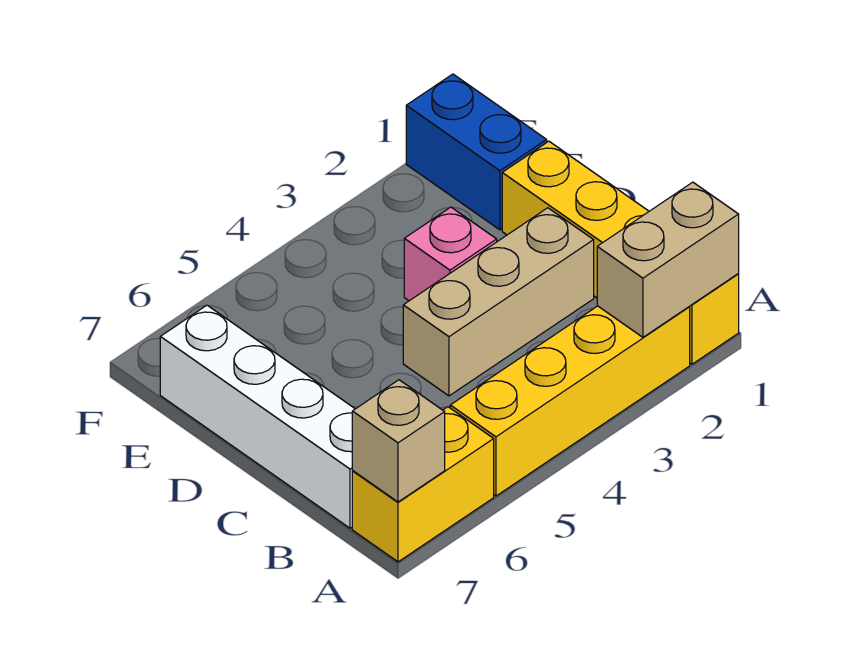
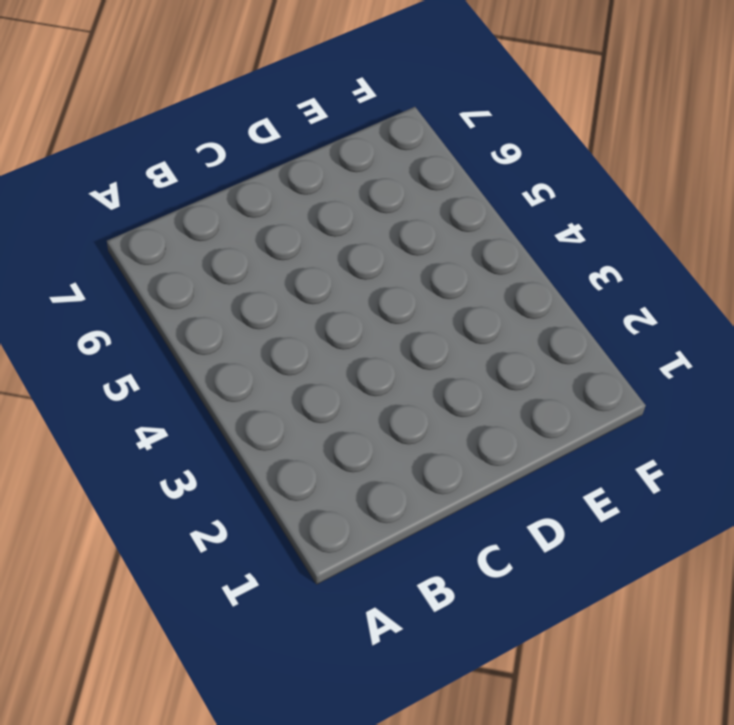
none -> yellow 1x4 brick [502,141,739,364]
none -> yellow 1x4 brick [450,306,690,496]

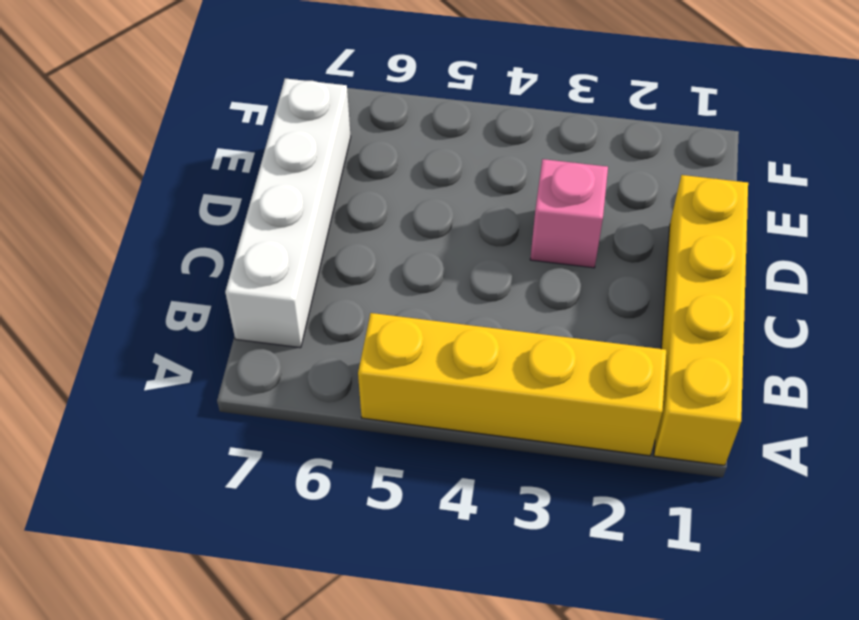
none -> yellow 1x2 brick [352,407,494,562]
none -> tan 1x3 brick [403,208,594,396]

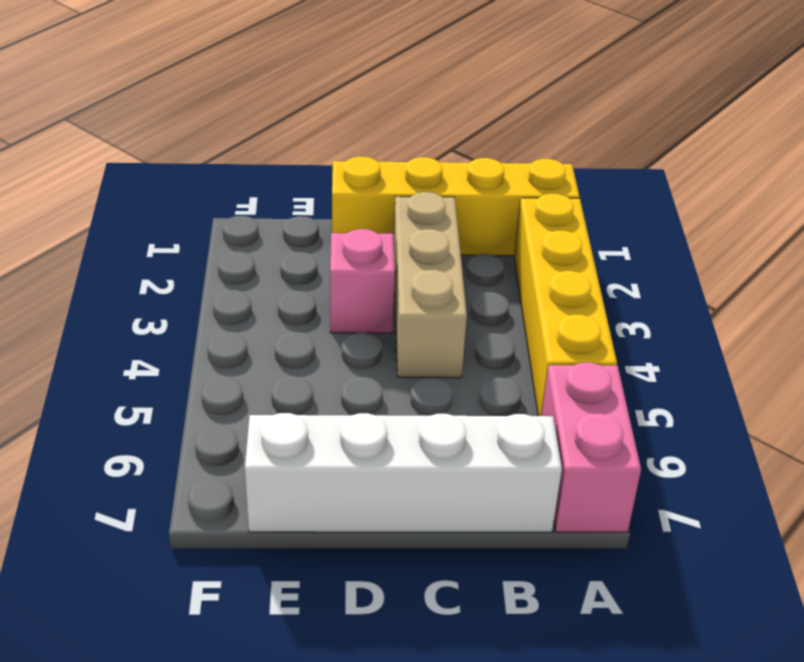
pink 1x2 brick [542,363,641,532] -> yellow 1x2 brick [352,407,494,562]
none -> blue 1x2 brick [406,74,547,230]
none -> tan 1x2 brick [597,182,739,337]

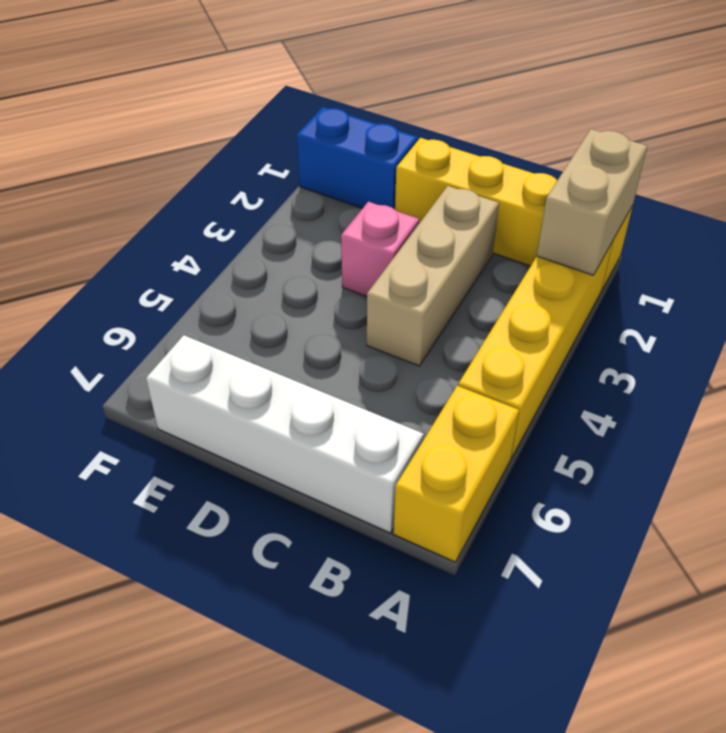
none -> tan 1x1 brick [352,380,445,502]

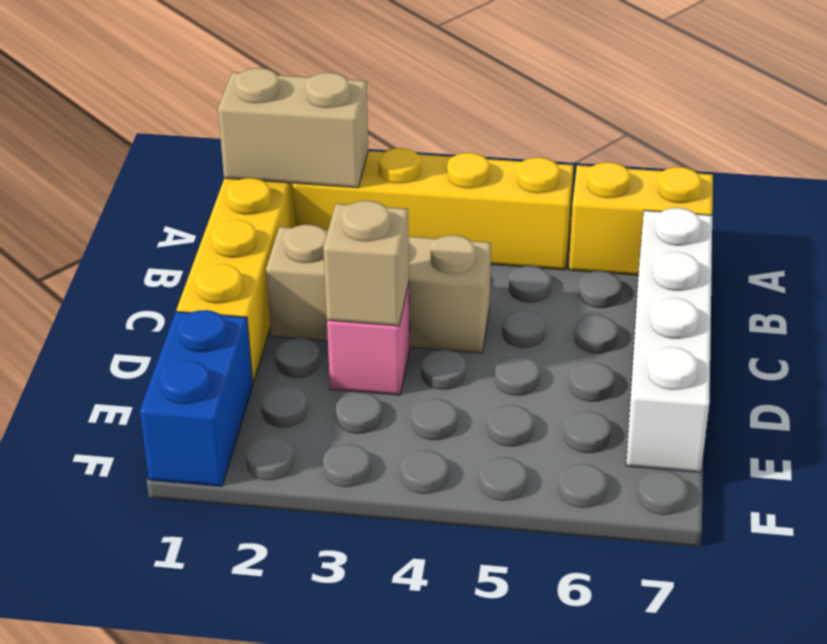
tan 1x1 brick [323,201,409,326] -> tan 1x1 brick moved to [352,380,445,502]

